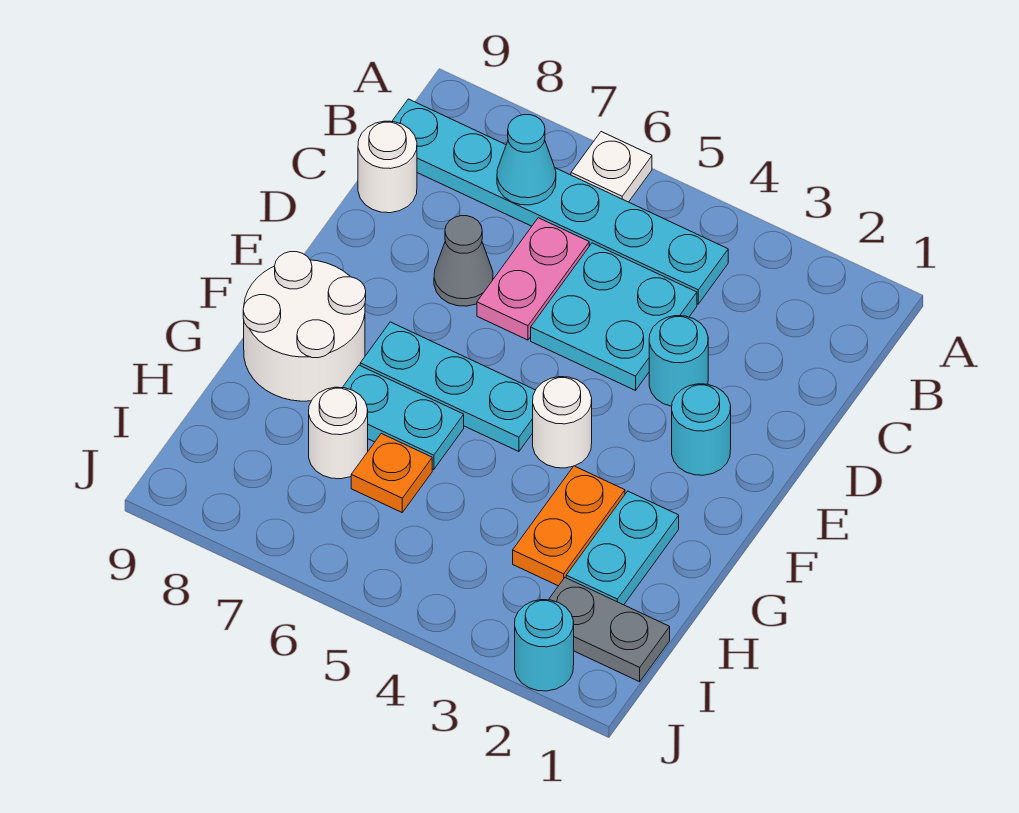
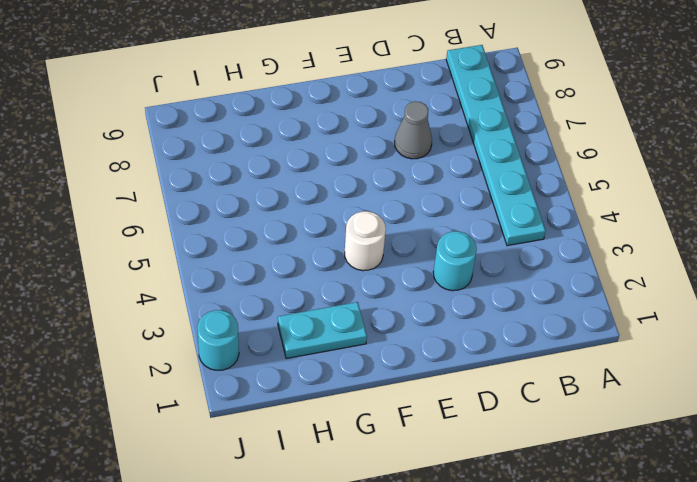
none -> white 1x1 plate [571,132,652,202]
none -> cyan 2x2 plate [531,243,697,390]
none -> pink 1x2 plate [477,218,589,340]

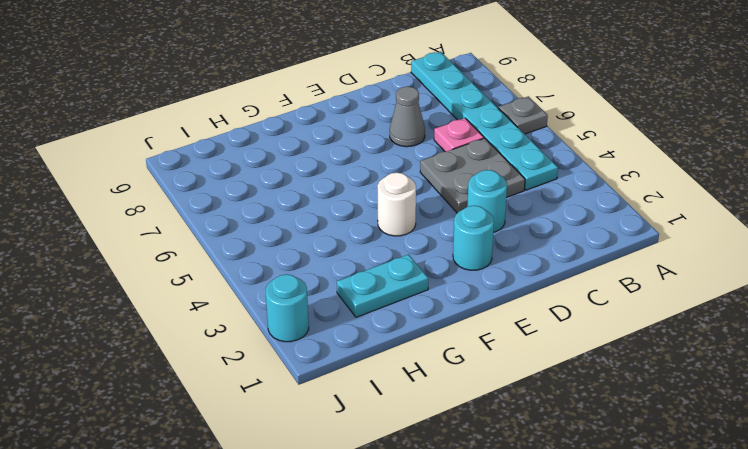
grey 1x1 plate [498,96,548,134] -> white 1x1 plate [571,132,652,202]
grey 2x2 plate [420,138,525,213] -> cyan 2x2 plate [531,243,697,390]
pink 1x1 plate [434,118,484,152] -> pink 1x2 plate [477,218,589,340]
none -> white 1x1 round brick [358,121,417,213]
none -> cyan 1x3 plate [360,322,535,452]
none -> white 2x2 round brick [243,252,366,401]

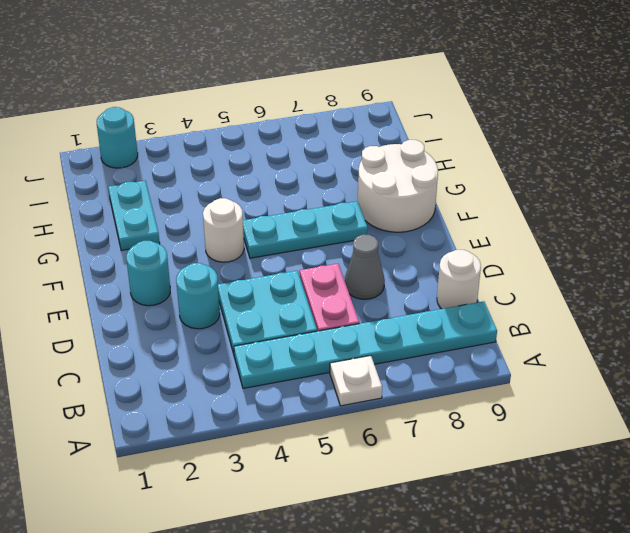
none -> orange 1x2 plate [513,466,625,586]
none -> cyan 1x2 plate [342,365,464,470]
none -> orange 1x1 plate [351,434,432,512]

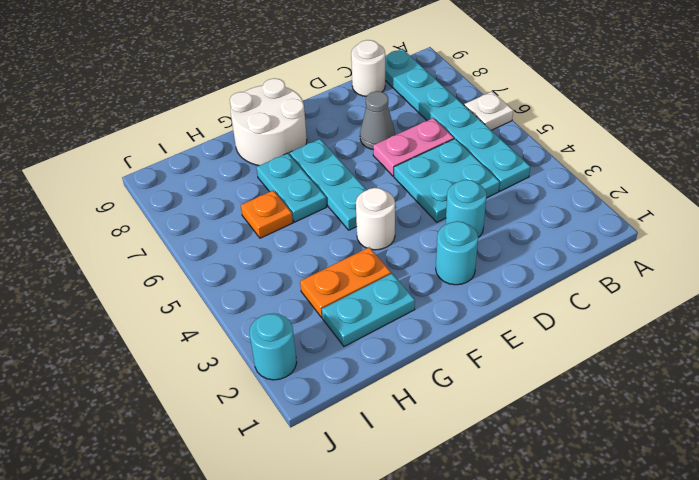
none -> white 1x1 round brick [309,387,368,479]
none -> grey 1x2 plate [549,578,670,682]
none -> cyan 1x1 cone [497,115,556,205]

